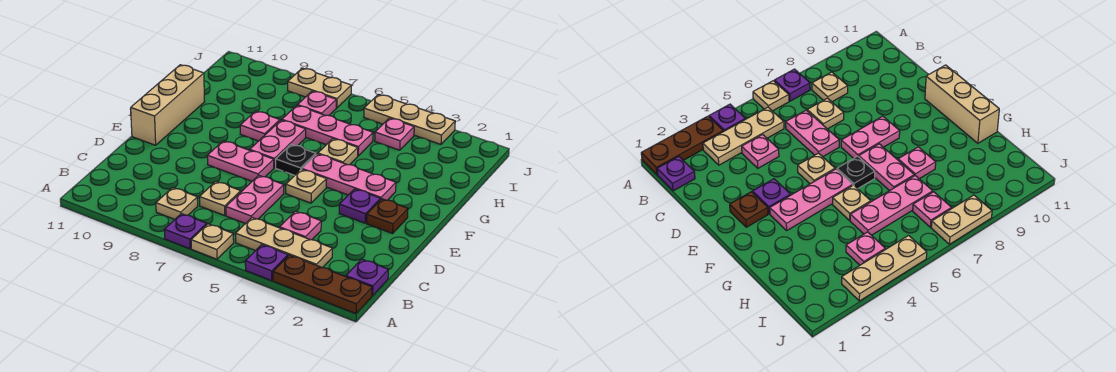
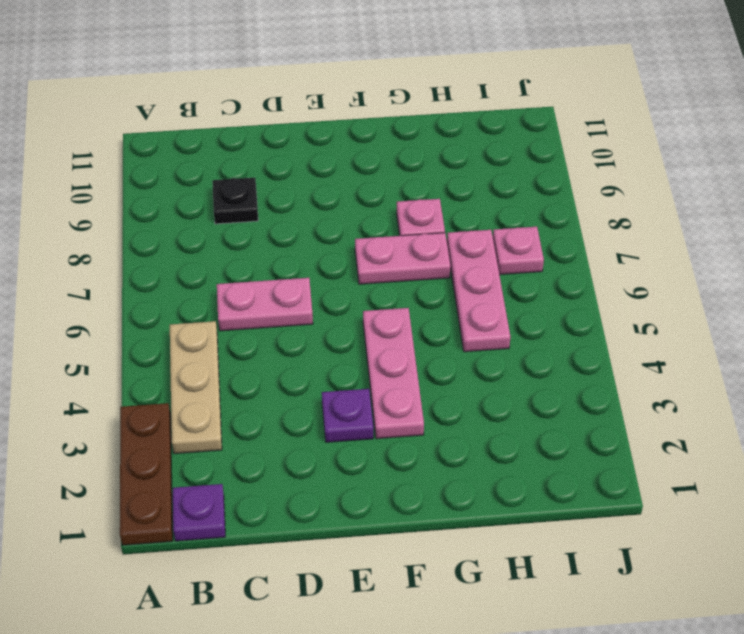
black 1x1 plate [212,178,258,224] -> black 1x1 plate moved to [276,144,316,175]
none -> purple 1x1 plate [245,245,288,281]
none -> tan 1x1 plate [191,224,234,259]
none -> purple 1x1 plate [165,214,207,249]

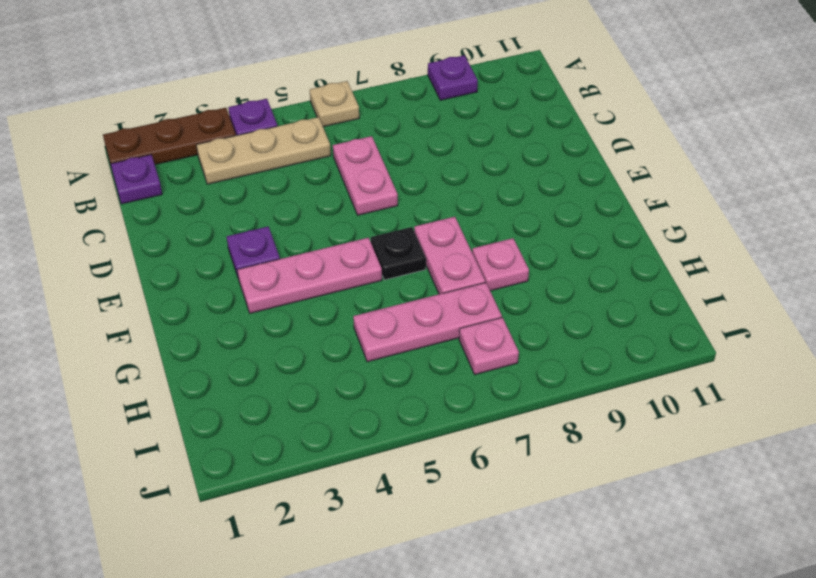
purple 1x1 plate [428,55,478,100] -> purple 1x1 plate moved to [165,214,207,249]
none -> tan 1x1 plate [156,187,198,219]
none -> pink 1x1 plate [280,211,321,240]
none -> tan 1x1 plate [200,181,241,215]

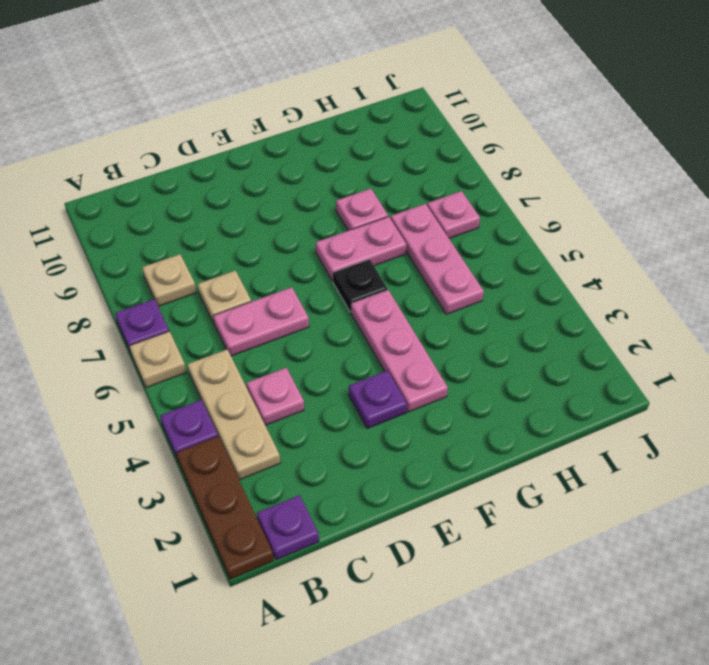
none -> brown 1x1 plate [367,199,408,233]
none -> tan 1x1 plate [286,169,327,203]
none -> pink 1x2 plate [207,141,274,181]

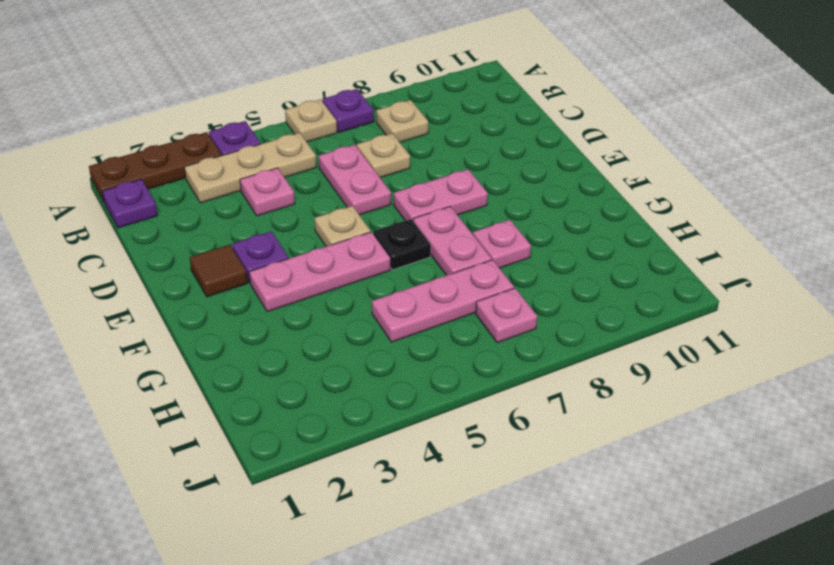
brown 1x1 tile [190,245,247,297] -> brown 1x1 plate [367,199,408,233]
none -> tan 1x3 brick [131,65,205,145]
none -> tan 1x1 plate [318,139,358,165]
none -> pink 1x1 plate [375,118,414,150]

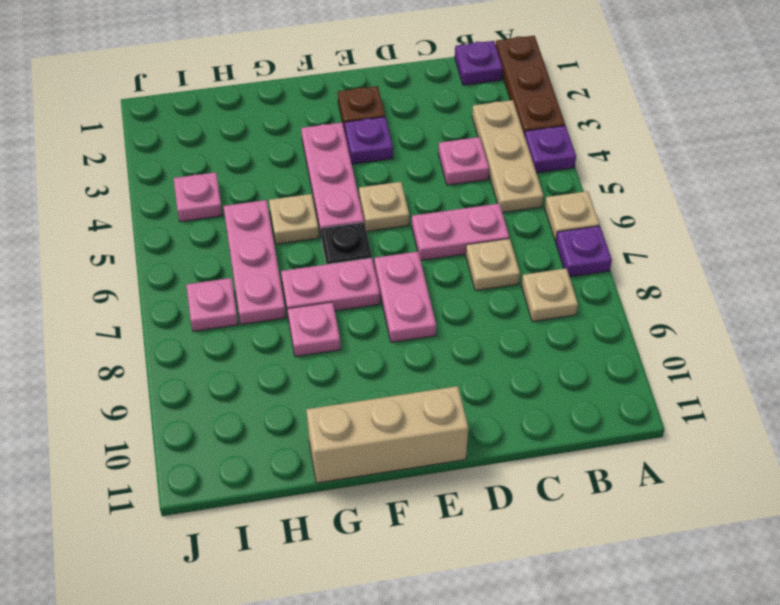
none -> tan 1x3 plate [364,94,455,144]
none -> tan 1x2 plate [288,68,351,108]

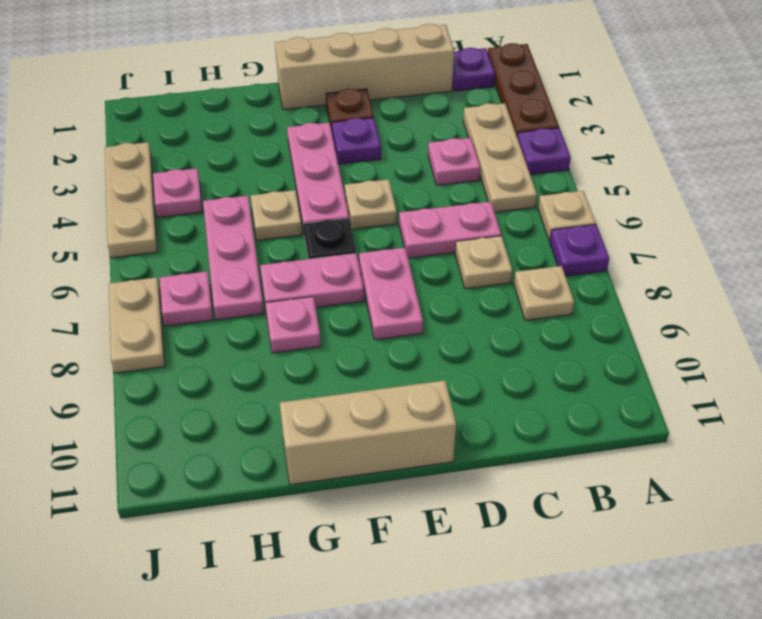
tan 1x4 brick [275,24,454,110] -> none

